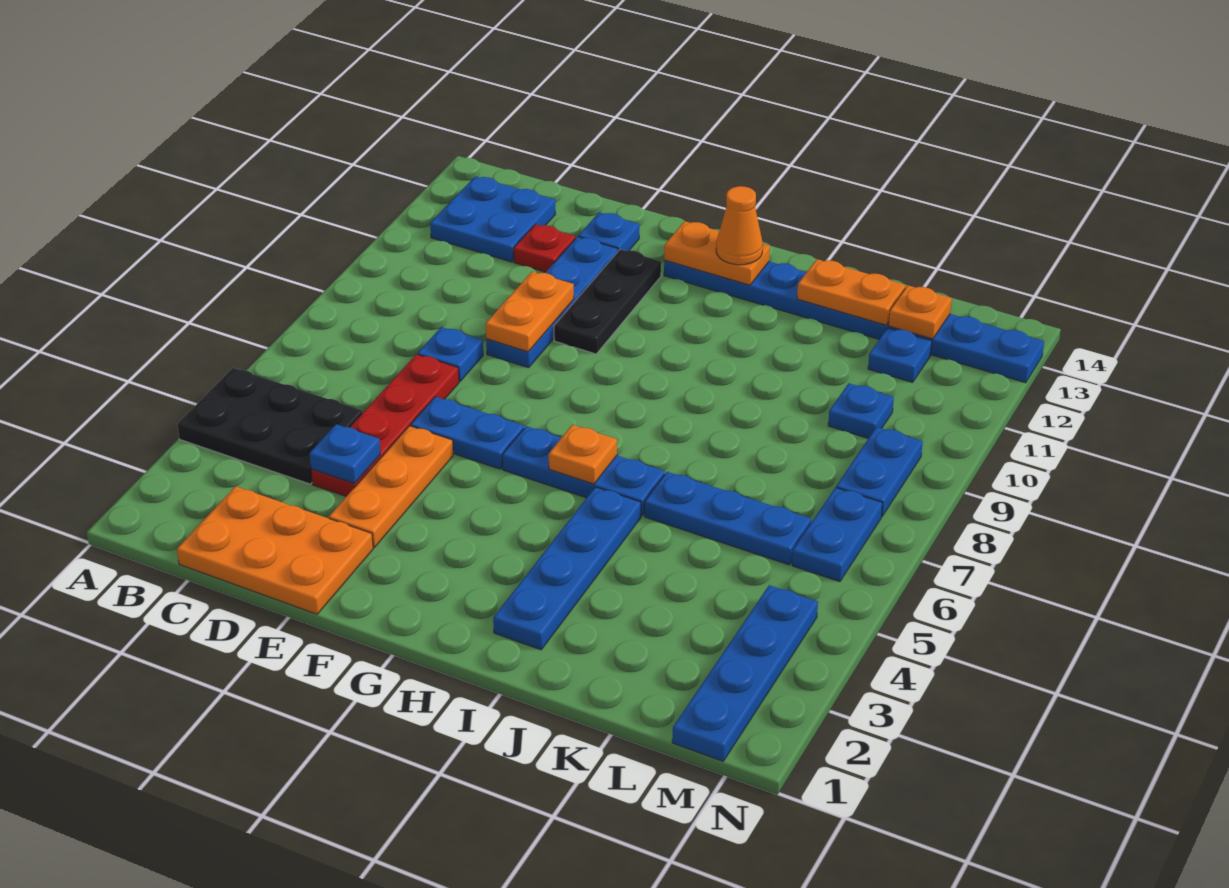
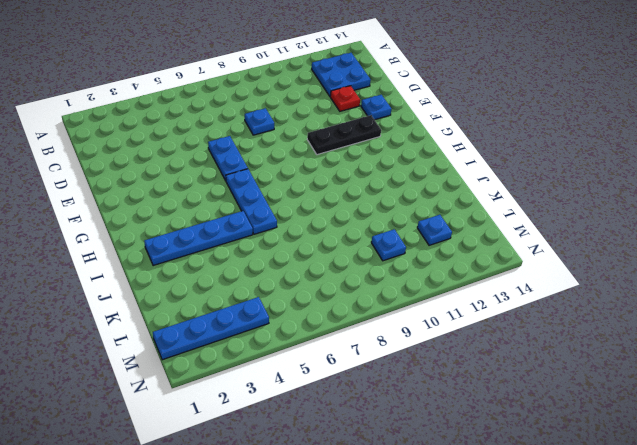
none -> black 2x3 plate [177,368,362,484]
none -> orange 2x3 plate [177,486,373,614]
none -> red 1x4 plate [311,354,459,496]

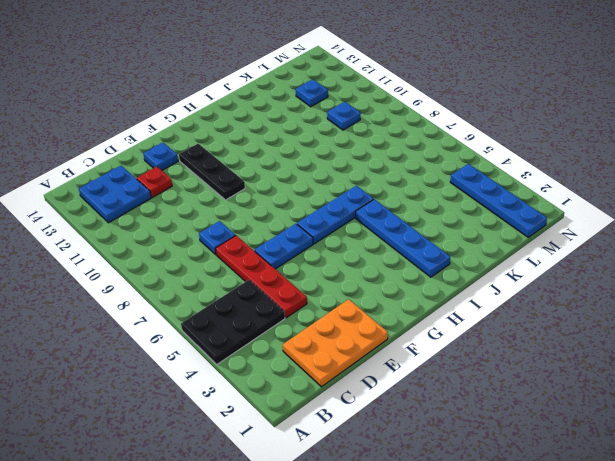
none -> orange 1x3 plate [329,426,453,547]
none -> blue 1x4 plate [486,237,618,368]
none -> blue 1x8 plate [664,261,1044,383]

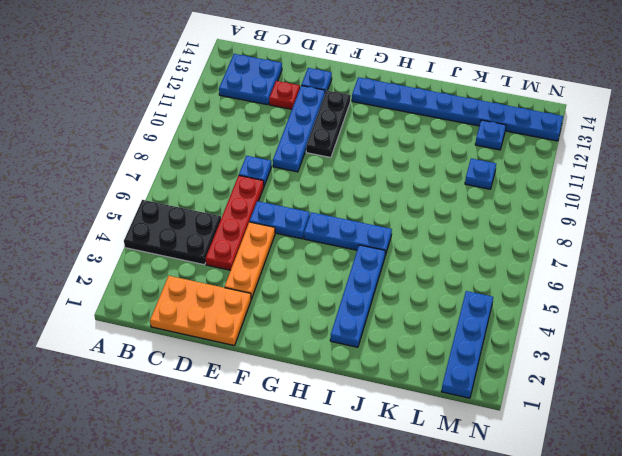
none -> blue 1x3 plate [644,472,811,565]
none -> blue 1x2 plate [792,488,882,582]
none -> blue 1x2 plate [836,427,923,517]

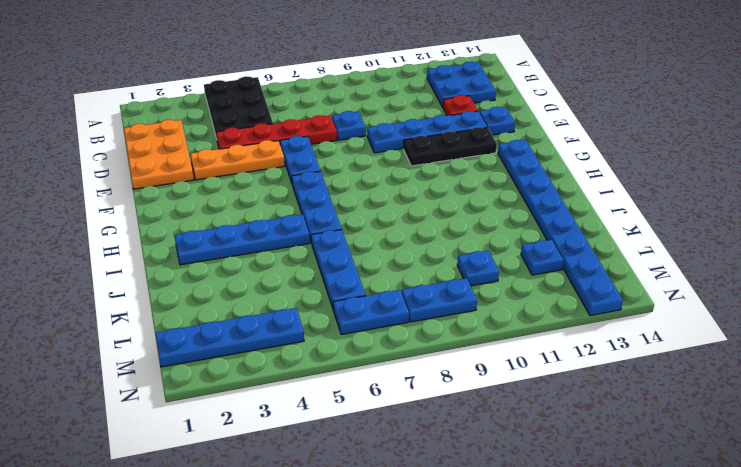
none -> blue 1x1 plate [310,424,380,483]
none -> orange 1x2 plate [486,272,574,352]
none -> orange 1x2 plate [664,221,770,285]

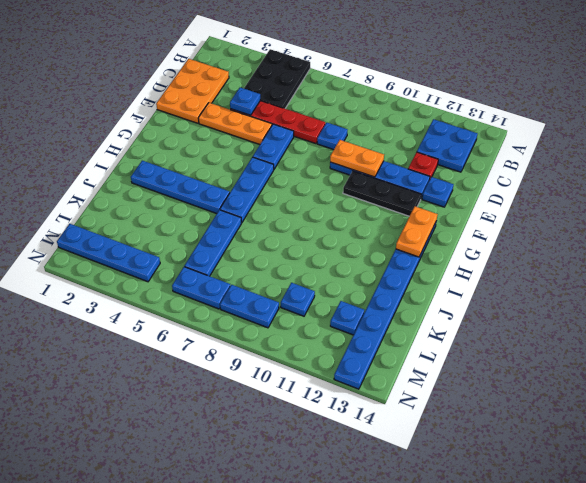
none -> orange 1x1 plate [549,425,617,484]
none -> orange 1x2 plate [797,259,905,325]
none -> orange 1x1 plate [889,285,952,339]

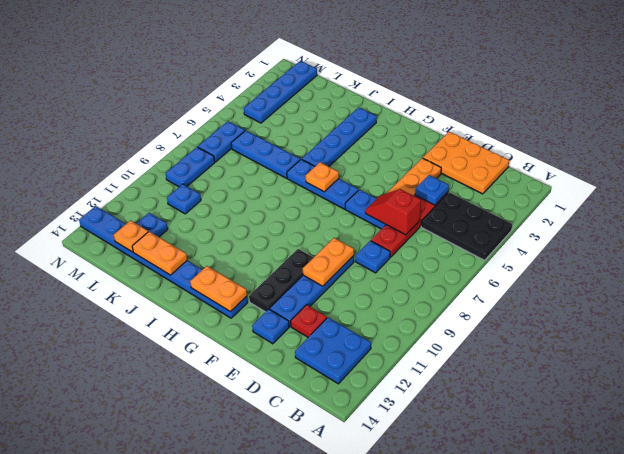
red 1x2 slope [365,189,421,235] -> none
none -> orange 1x1 cone [716,186,763,265]

